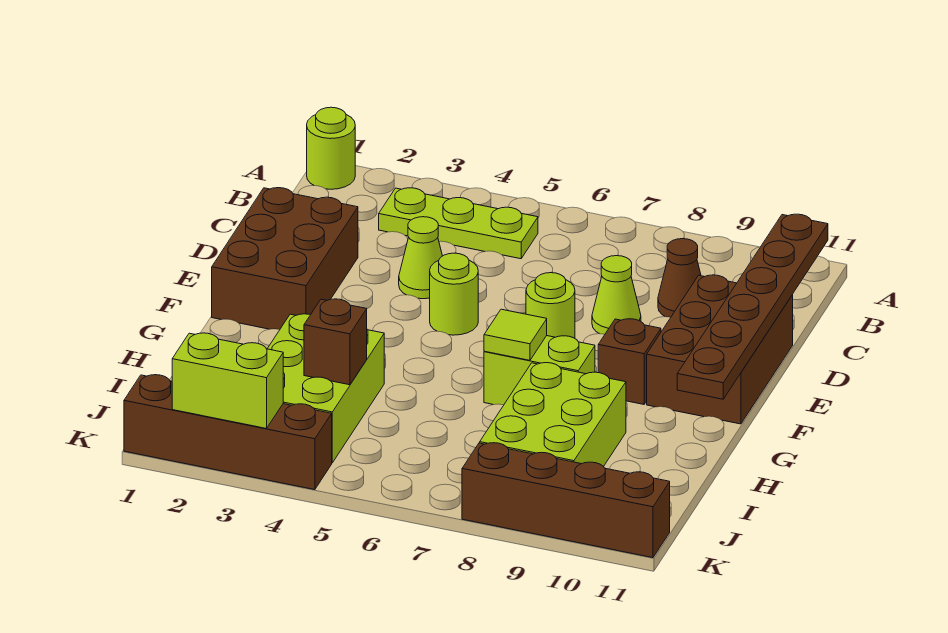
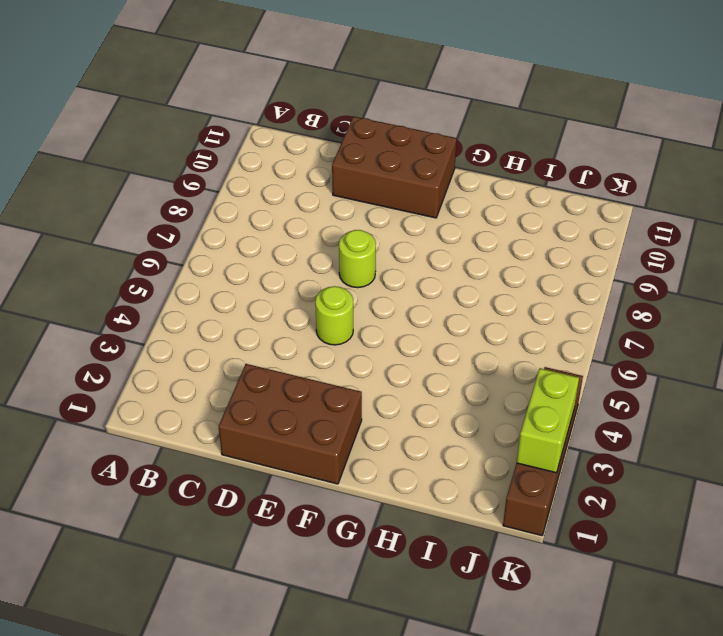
none -> lime 1x1 round brick [307,107,355,189]
none -> lime 1x3 plate [379,188,538,259]
none -> brown 1x1 cone [658,239,701,317]

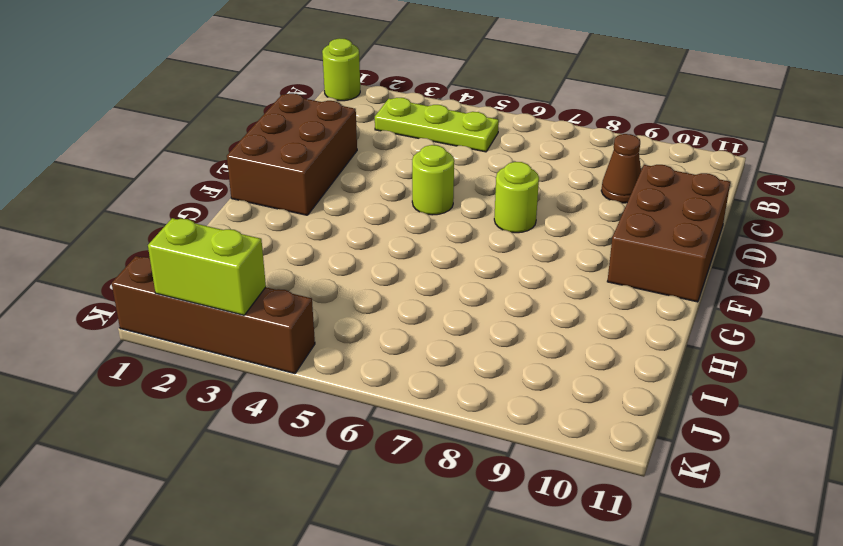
none -> lime 1x1 cone [399,217,442,299]
none -> lime 1x1 cone [592,256,641,334]
none -> brown 1x1 brick [598,319,661,404]

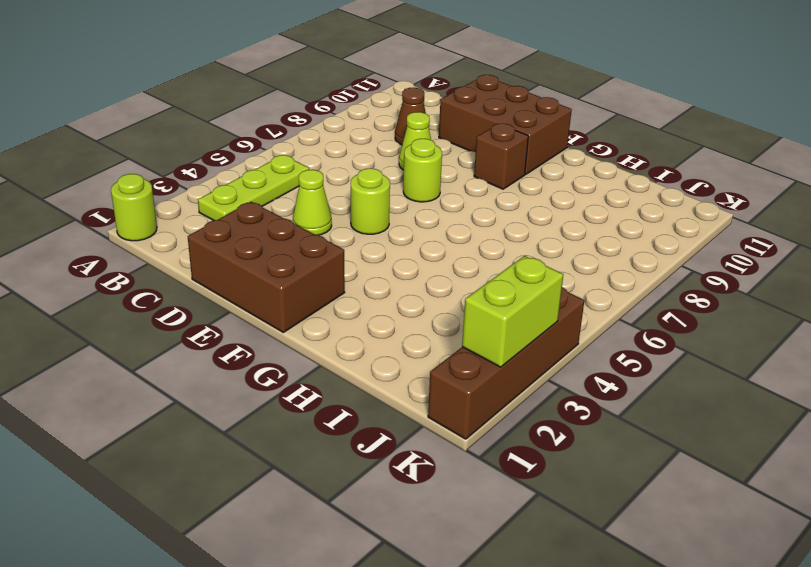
none -> lime 1x2 brick [484,336,595,405]
none -> lime 2x3 brick [267,314,384,463]
none -> lime 2x3 brick [480,363,626,466]

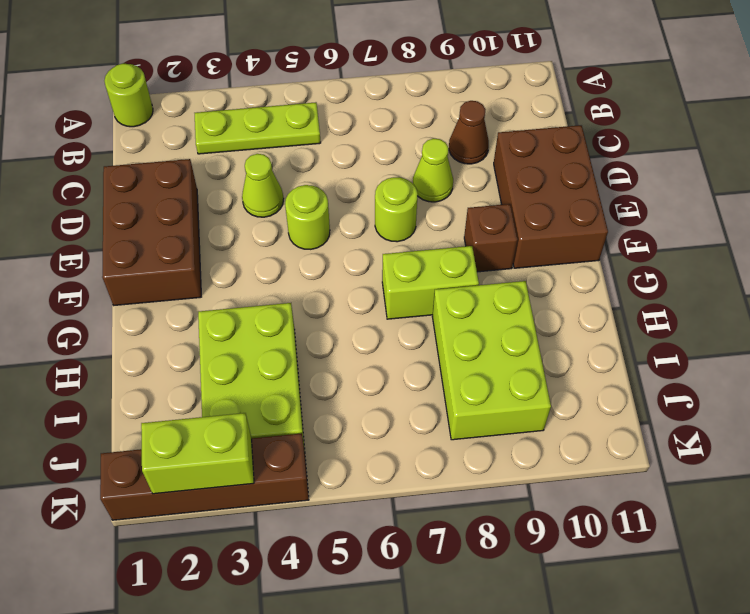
none -> brown 1x4 brick [462,443,670,558]
none -> brown 1x6 plate [677,214,828,399]
none -> lime 1x1 tile [484,309,547,360]

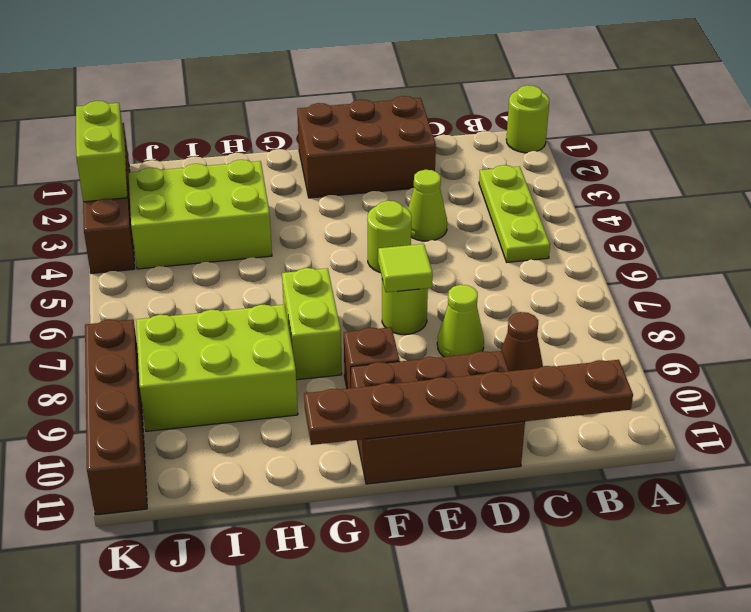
lime 1x1 tile [378,244,433,292] -> lime 1x1 tile moved to [484,309,547,360]
none -> brown 1x1 brick [304,299,367,385]

